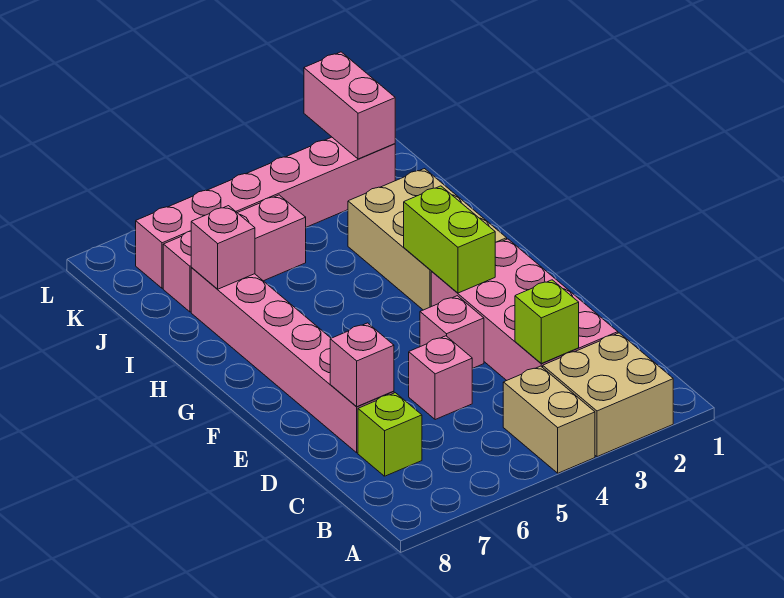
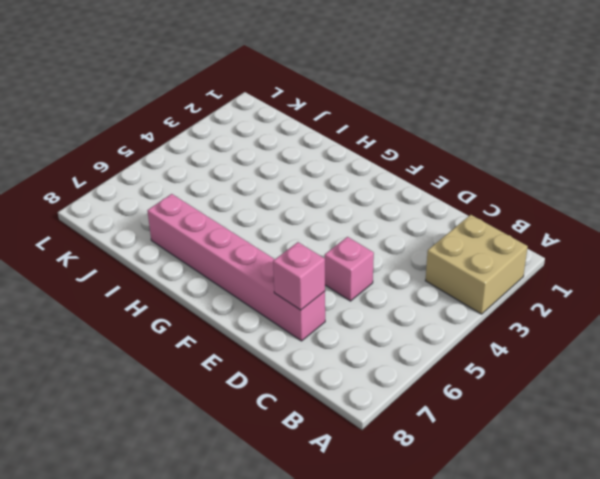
none -> tan 1x2 brick [503,366,595,473]
none -> pink 2x4 brick [431,239,618,380]
none -> lime 1x1 brick [358,393,422,476]

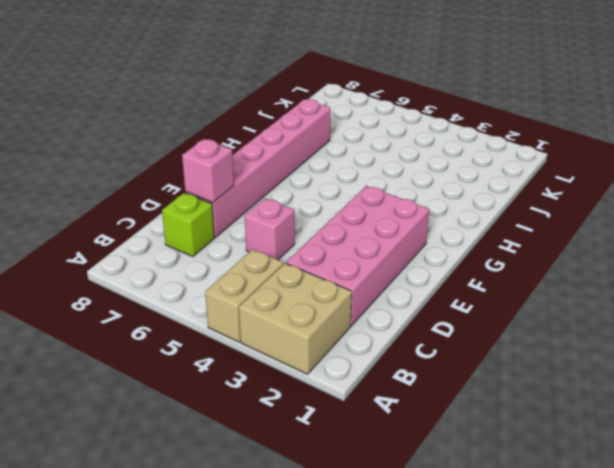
none -> pink 1x1 brick [420,296,484,369]
none -> tan 2x3 brick [348,169,507,310]
none -> pink 1x3 brick [163,195,306,312]

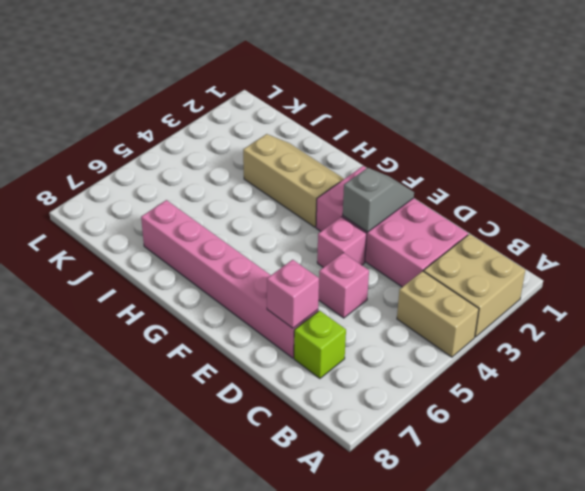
grey 1x2 slope [343,168,414,232] -> none
tan 2x3 slope [243,134,344,227] -> tan 2x3 brick [348,169,507,310]
none -> pink 1x3 brick [163,195,306,312]
none -> pink 1x6 brick [136,137,395,288]
none -> lime 1x1 brick [515,280,579,363]

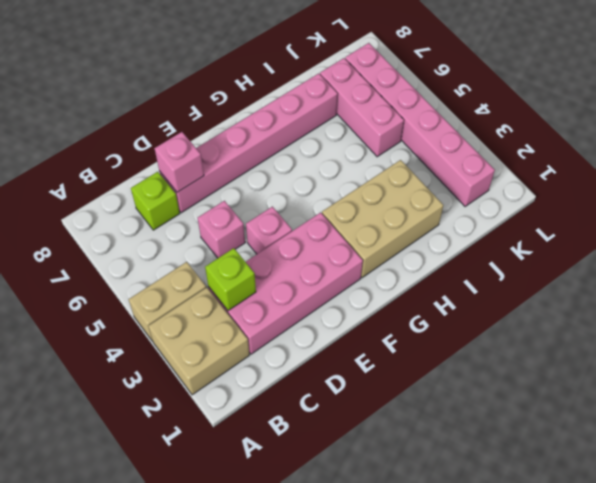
none -> lime 1x2 brick [404,186,495,293]
none -> pink 1x1 brick [191,206,255,289]
none -> pink 1x2 brick [304,52,395,159]

